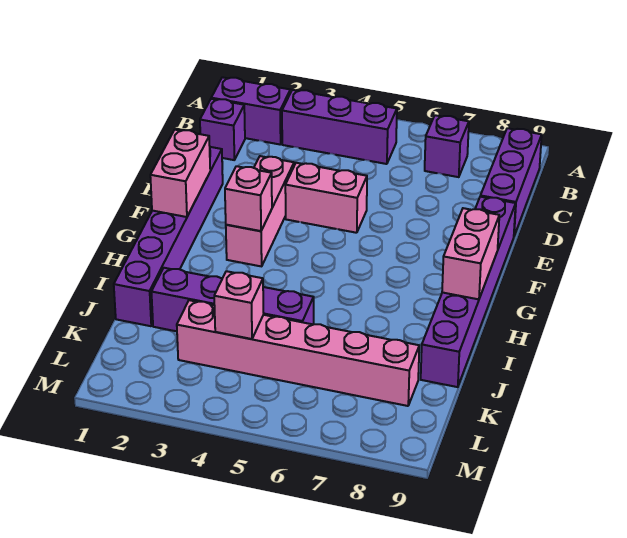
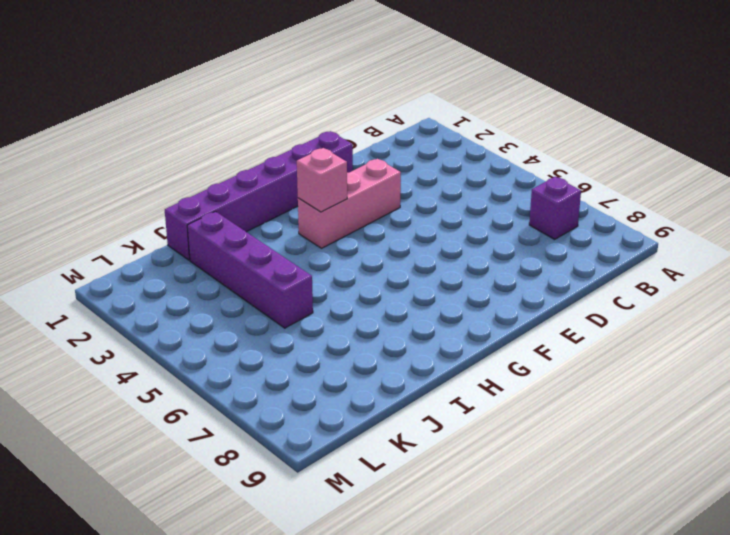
none -> purple 1x2 brick [211,77,290,145]
none -> purple 1x3 brick [282,90,397,164]
none -> purple 1x3 brick [480,128,542,236]

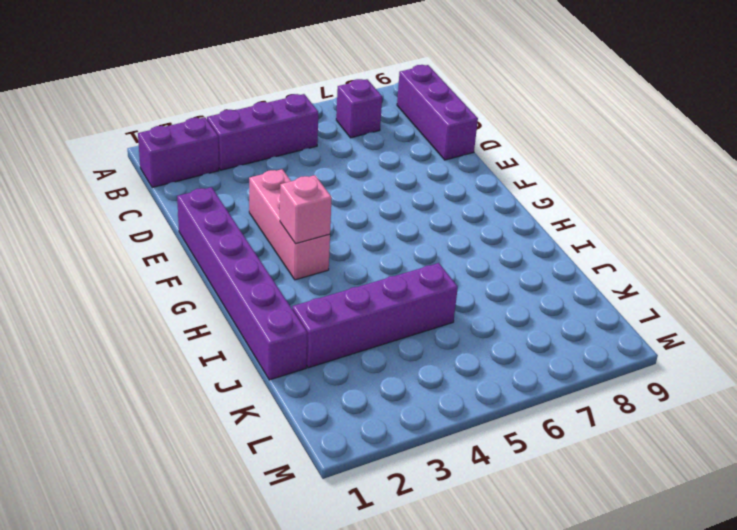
none -> purple 1x1 brick [200,99,245,160]
none -> pink 1x2 brick [285,163,367,233]
none -> purple 1x6 brick [421,197,516,387]

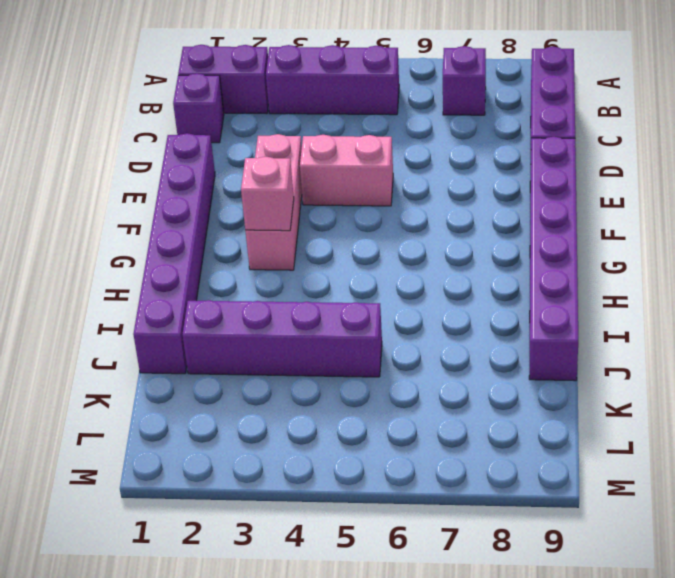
none -> pink 1x6 brick [177,300,419,406]
none -> pink 1x2 brick [150,130,210,217]
none -> pink 1x2 brick [442,208,499,299]

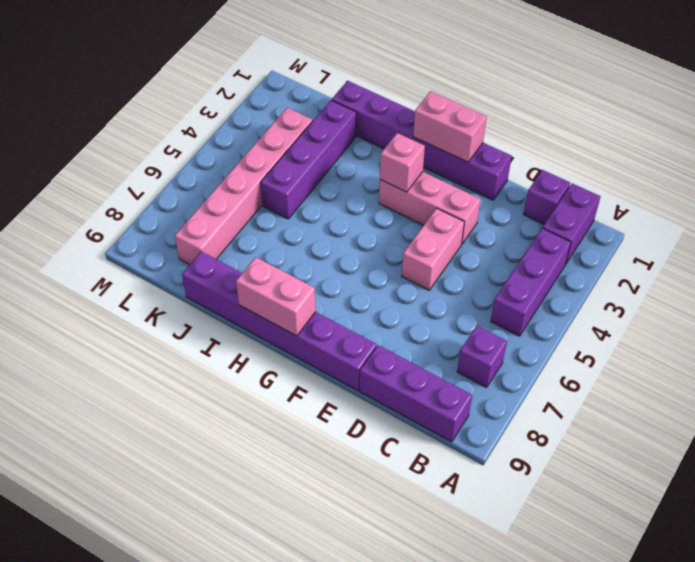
none -> pink 1x1 brick [214,271,264,339]

